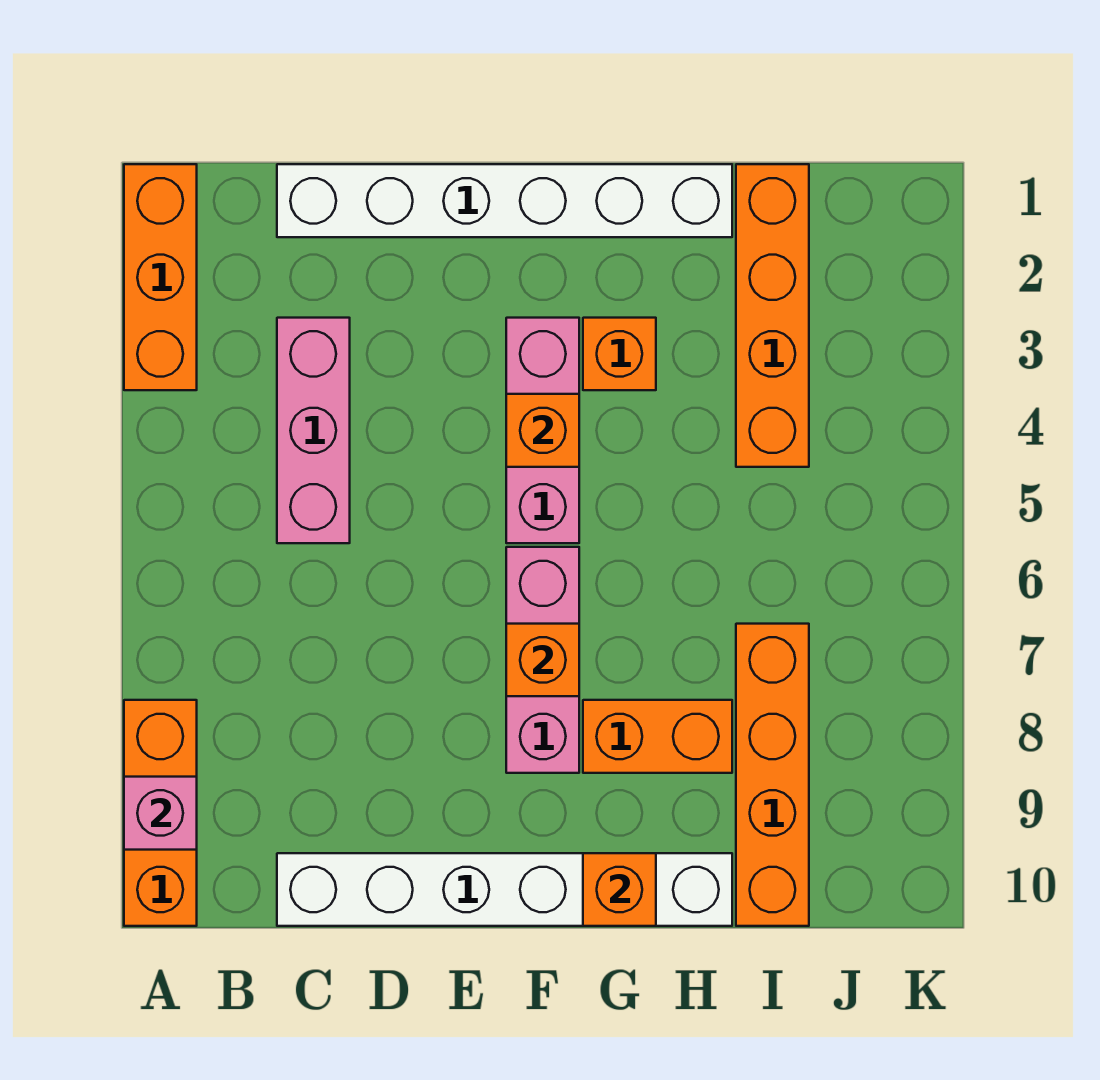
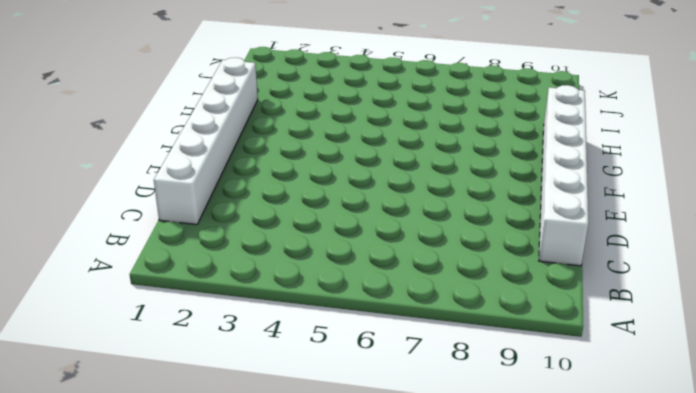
none -> orange 1x3 brick [124,164,197,390]
none -> orange 1x3 brick [124,700,197,926]
none -> pink 1x3 brick [277,318,350,543]

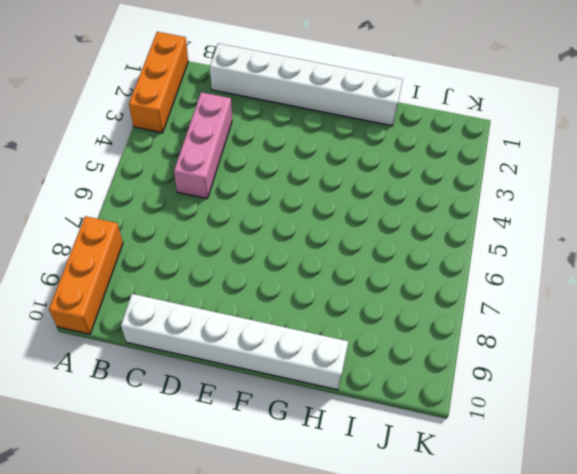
none -> pink 1x3 brick [506,318,579,543]
none -> pink 1x3 brick [506,547,579,773]
none -> orange 1x1 brick [583,318,656,390]

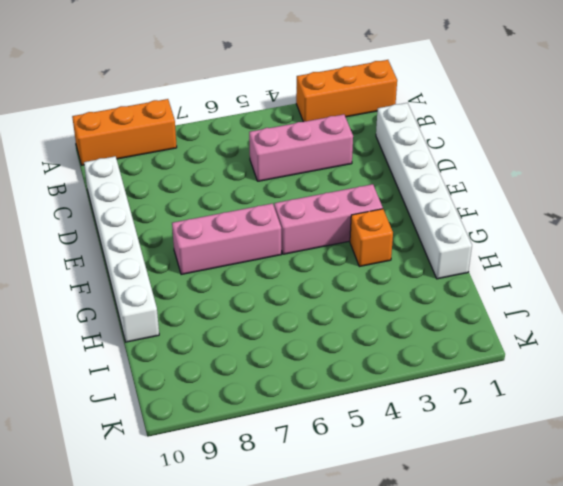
none -> orange 1x2 brick [583,700,732,773]
none -> orange 1x4 brick [736,164,809,467]
none -> orange 1x4 brick [736,624,809,926]

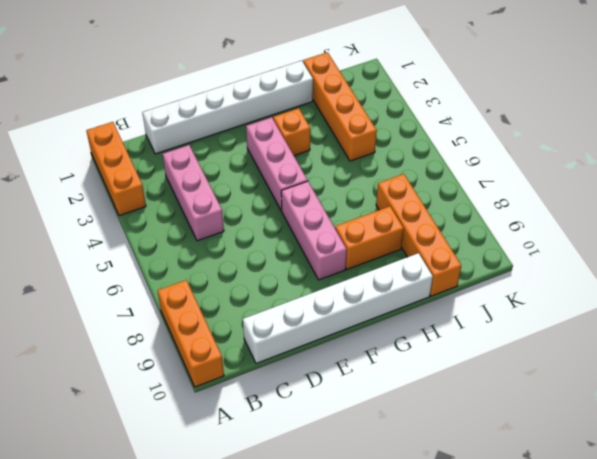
none -> pink 1x1 brick [124,777,197,850]
none -> orange 1x1 brick [506,394,579,467]
none -> orange 1x1 brick [506,624,579,696]

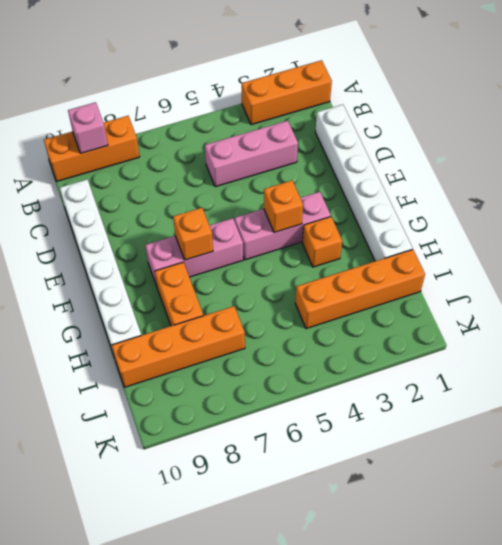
none -> orange 1x1 brick [583,853,656,926]

